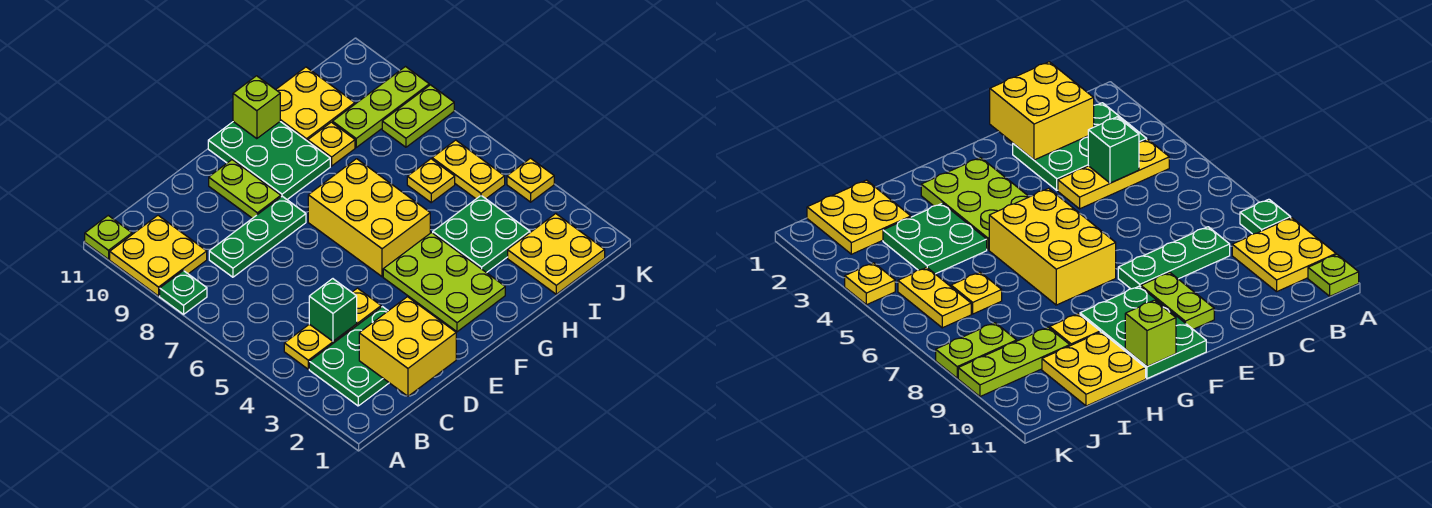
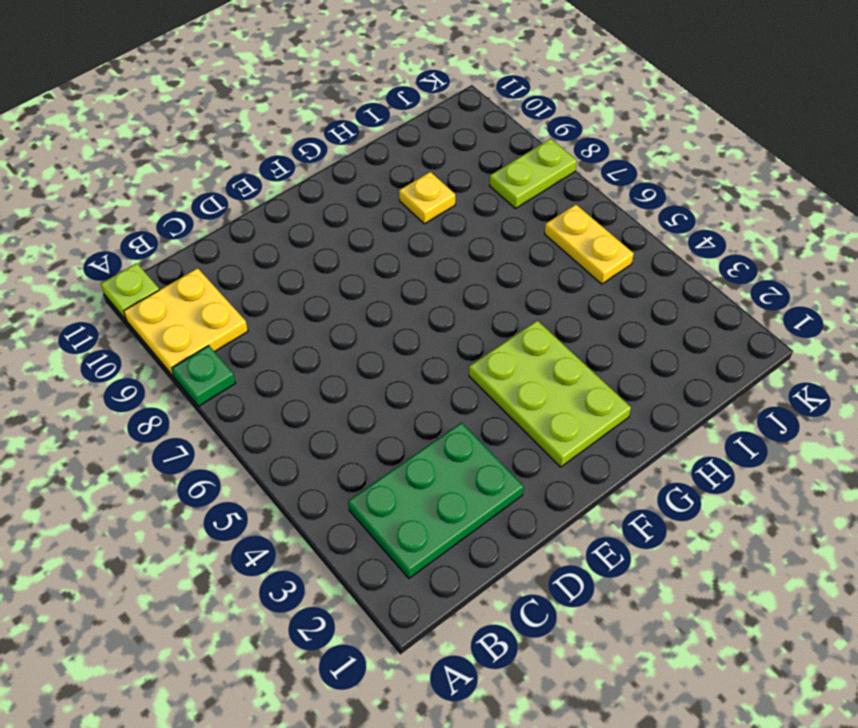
none -> yellow 1x3 plate [284,288,381,369]
none -> green 1x3 plate [209,196,306,277]
none -> lime 1x2 plate [209,160,281,218]

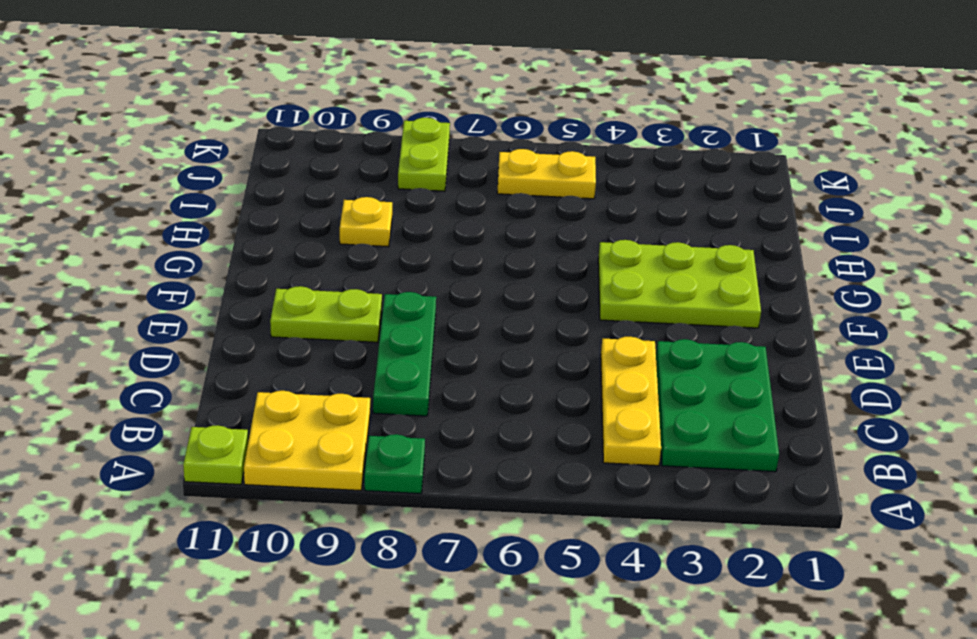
none -> yellow 2x3 brick [308,159,430,277]
none -> green 2x3 plate [208,122,330,199]
none -> green 2x2 plate [433,196,530,273]

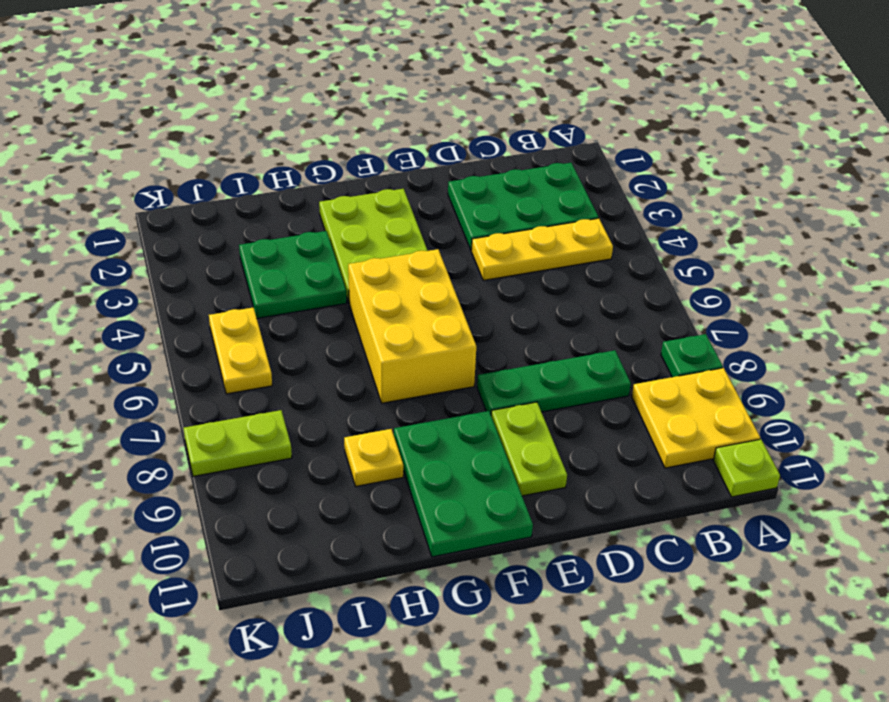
none -> yellow 2x2 plate [276,67,355,141]
none -> yellow 2x2 plate [508,214,605,294]
none -> yellow 1x1 plate [407,159,455,202]

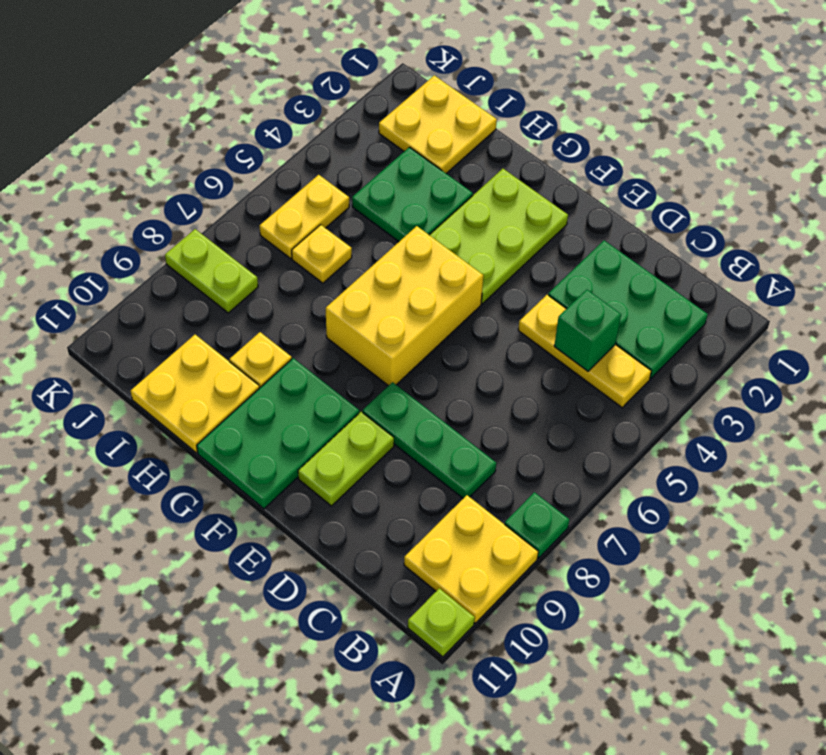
none -> lime 1x3 plate [332,67,429,147]
none -> yellow 1x1 plate [507,158,554,202]
none -> yellow 2x2 brick [359,297,456,396]

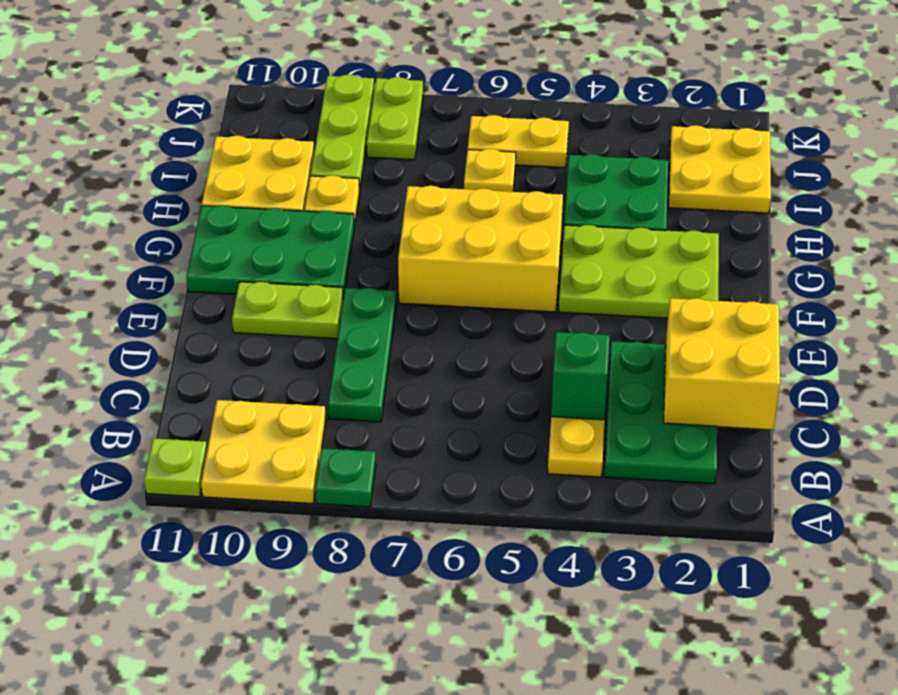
none -> yellow 1x1 plate [507,158,554,202]
none -> lime 1x1 brick [233,76,280,139]

